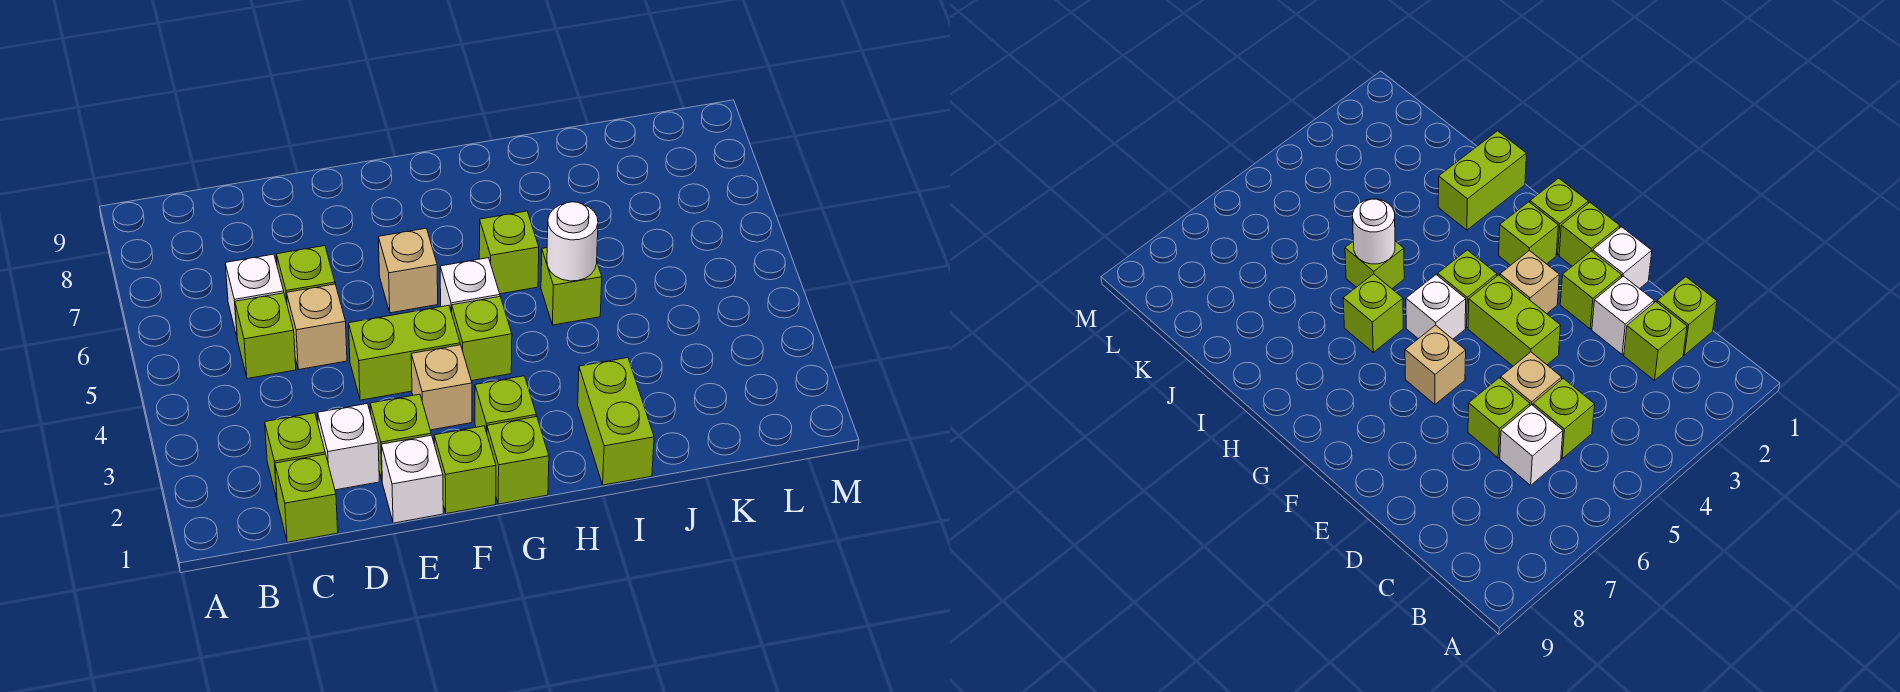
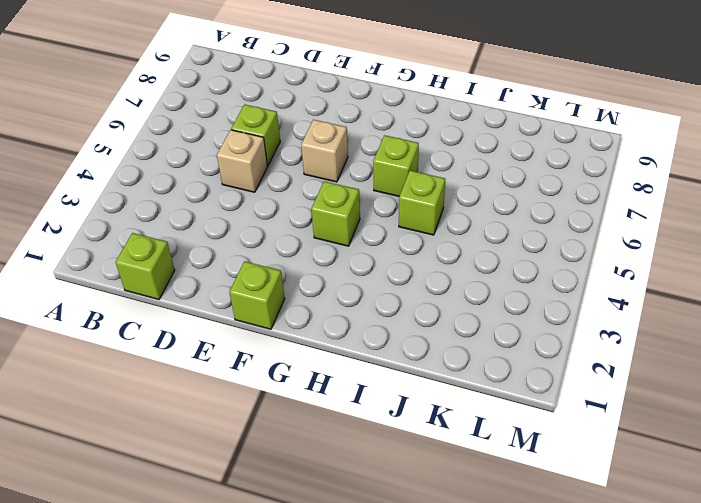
none -> lime 1x1 brick [265,413,325,498]
none -> lime 1x1 brick [235,293,296,379]
none -> white 1x1 brick [225,254,284,339]

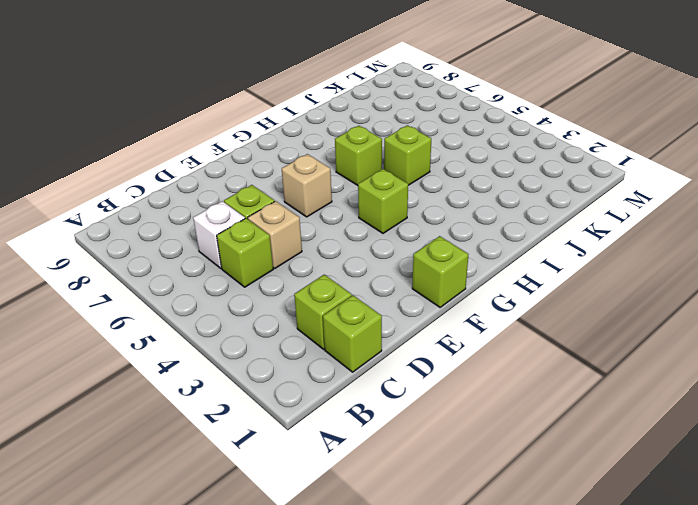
none -> white 1x1 brick [318,404,379,490]
none -> white 1x1 brick [381,435,443,523]
none -> lime 1x1 brick [370,394,431,480]

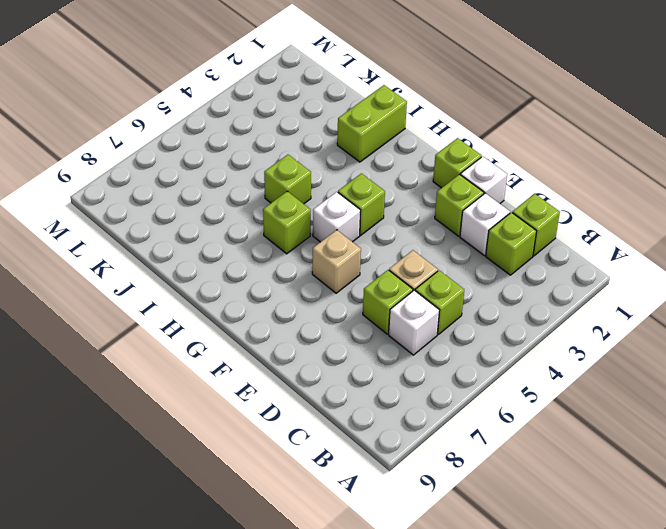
none -> lime 1x2 brick [349,305,460,400]
none -> tan 1x1 brick [411,345,472,430]
none -> lime 1x1 brick [487,417,549,504]

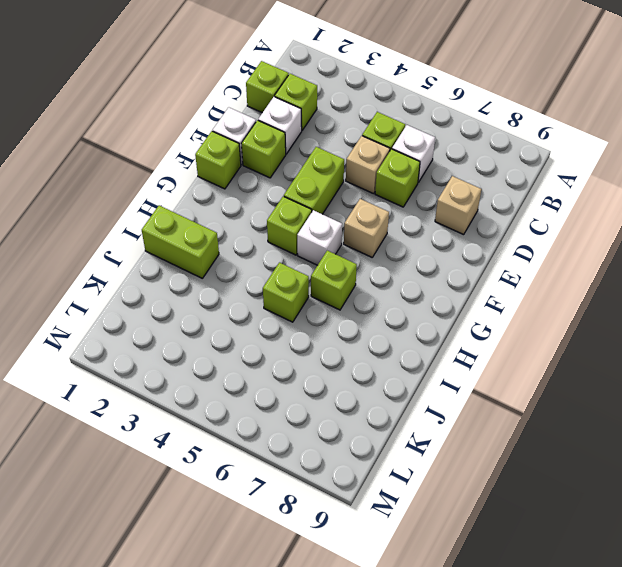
tan 1x1 brick [435,176,481,235] -> tan 1x1 brick moved to [411,345,472,430]
none -> lime 1x1 brick [487,417,549,504]
none -> lime 1x1 brick [475,376,536,433]
none -> white 1x1 round brick [547,202,598,281]

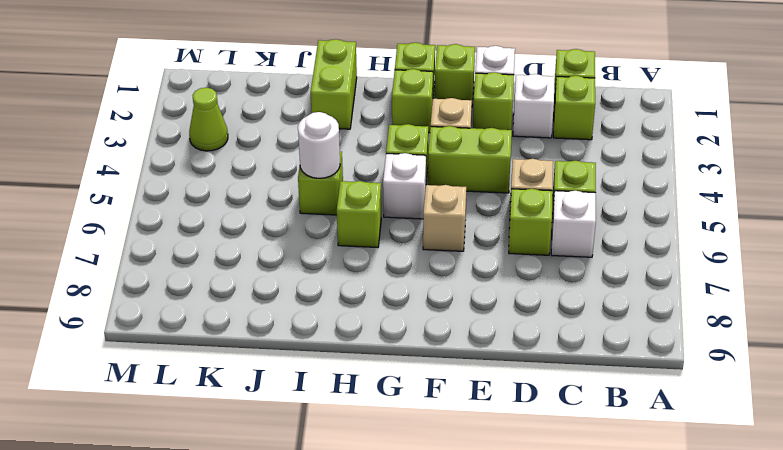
lime 1x1 cone [189,88,228,151] -> none

